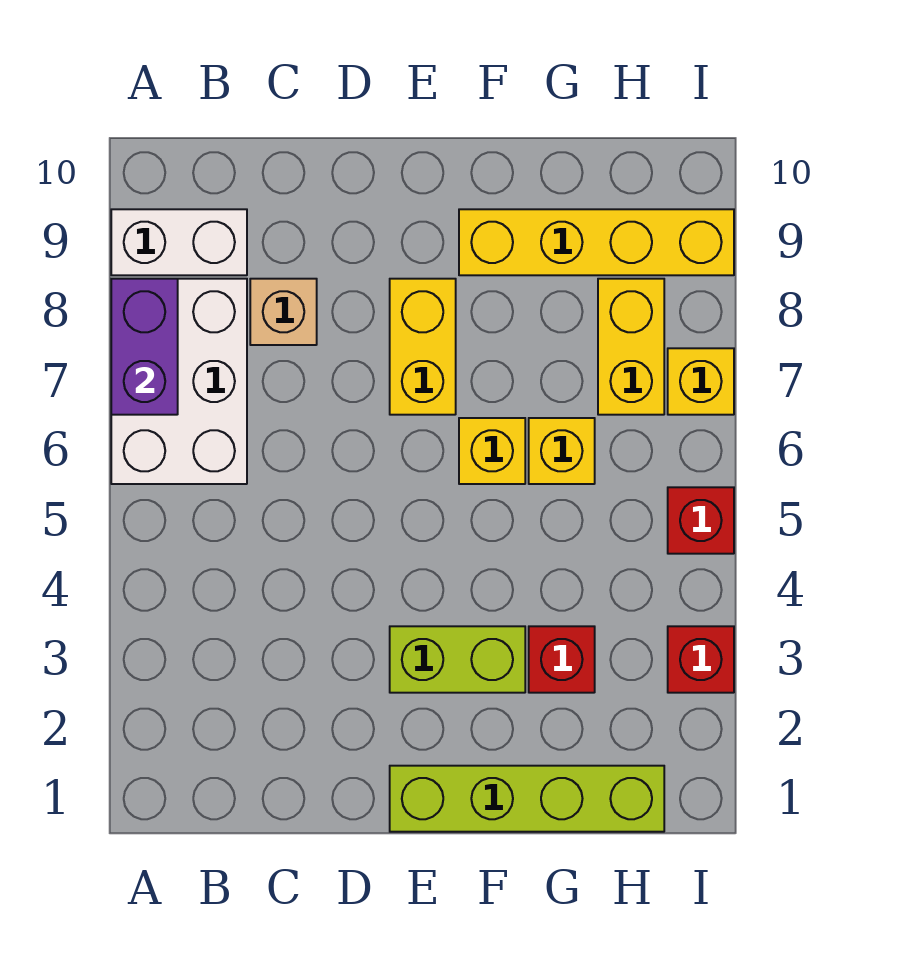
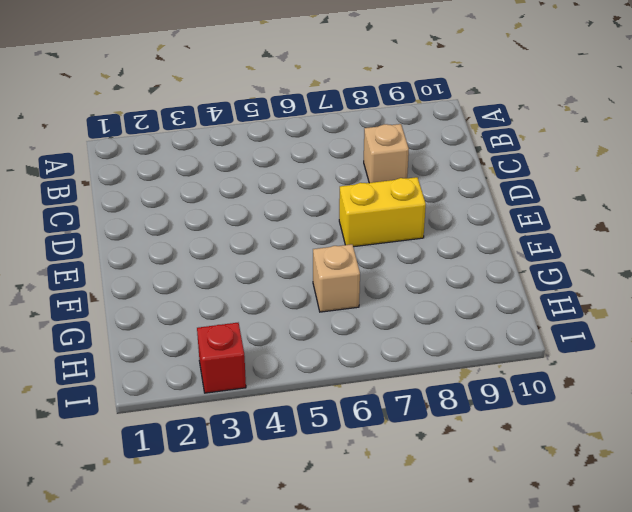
tan 1x1 brick [313,244,360,312] -> yellow 1x1 brick [529,418,595,484]
none -> white 2x3 brick [111,279,247,484]
none -> white 1x2 brick [111,209,247,275]
none -> lime 1x4 brick [390,766,664,832]

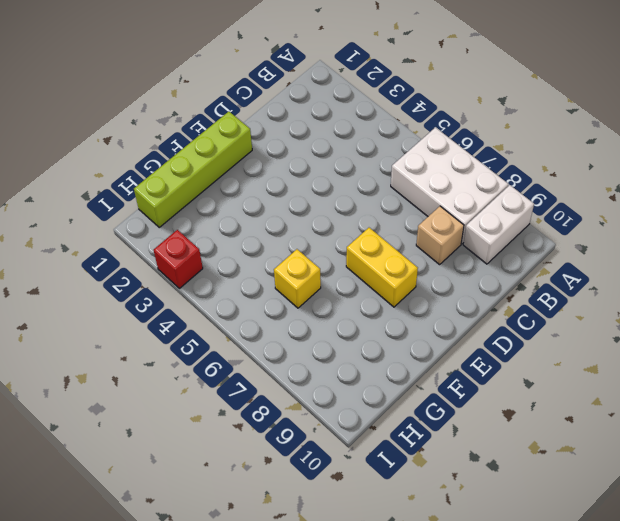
none -> lime 1x2 brick [390,626,525,693]
none -> yellow 1x1 brick [459,418,525,484]
none -> yellow 1x4 brick [459,209,734,275]

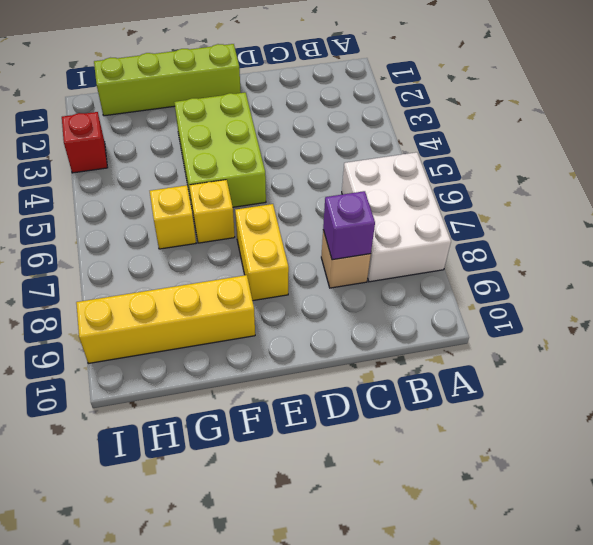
purple 1x1 brick [323,191,375,260] -> none
lime 2x3 brick [174,92,266,207] -> lime 1x2 brick [390,626,525,693]
none -> white 1x2 brick [111,209,247,275]
none -> red 1x1 brick [529,626,595,693]
none -> yellow 1x2 brick [598,279,664,415]

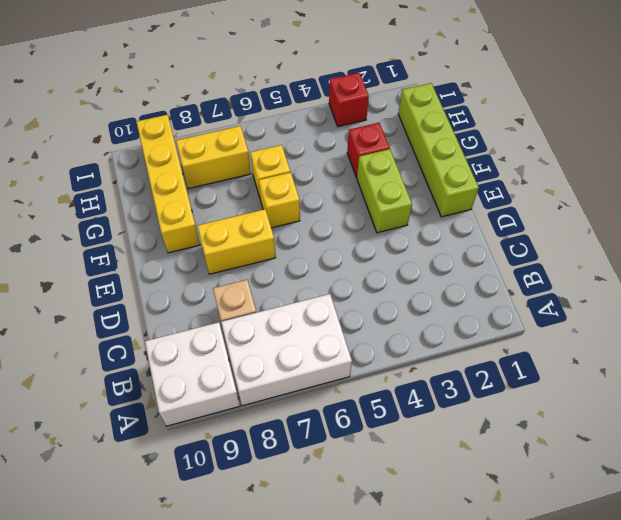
white 2x2 brick [145,322,240,426] -> white 1x2 brick [111,209,247,275]
none -> red 1x1 brick [668,487,734,554]
none -> yellow 1x1 brick [668,348,734,415]
none -> purple 1x2 brick [111,279,178,415]

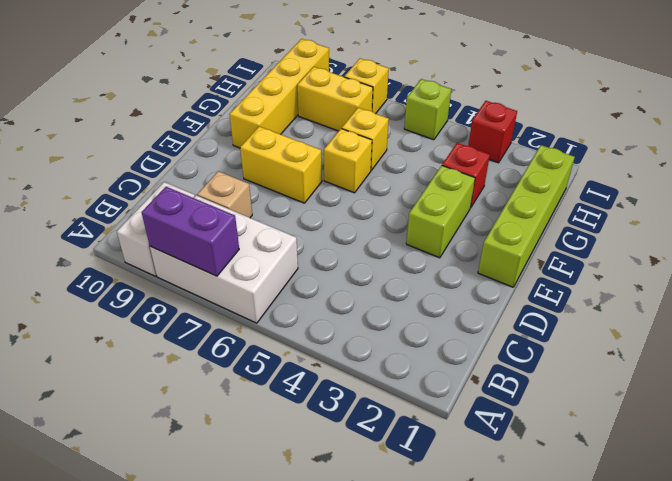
lime 1x1 brick [404,79,451,140] -> red 1x1 brick [668,487,734,554]

